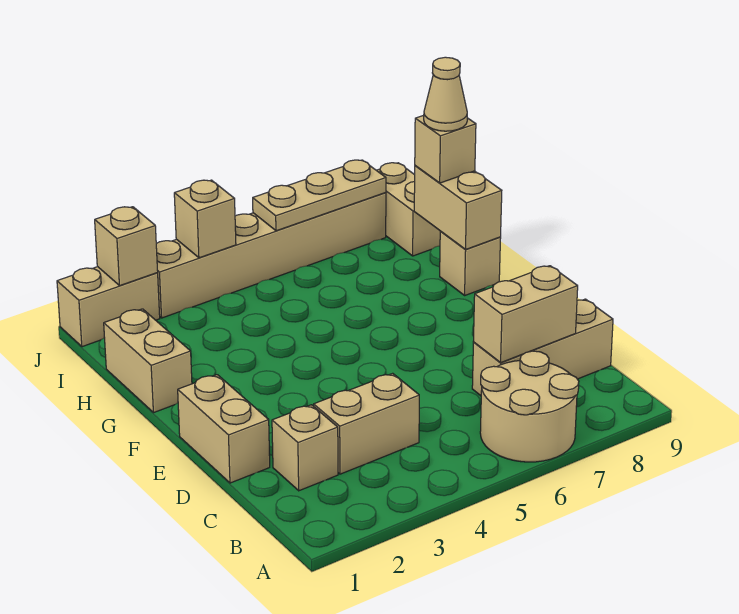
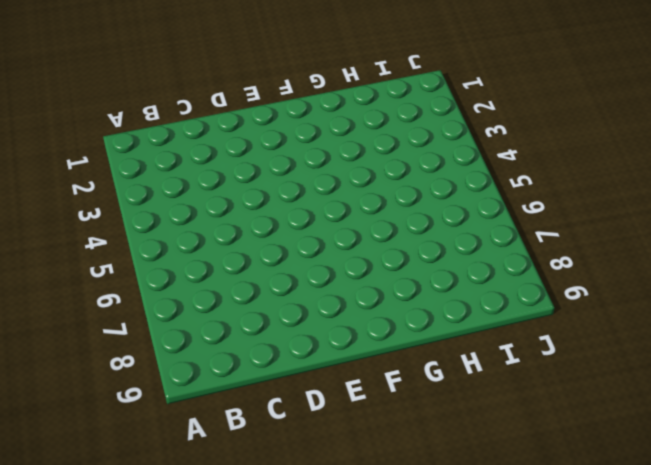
none -> tan 2x2 round brick [480,351,579,462]
none -> tan 1x1 brick [272,405,338,491]
none -> tan 1x2 brick [314,373,419,474]

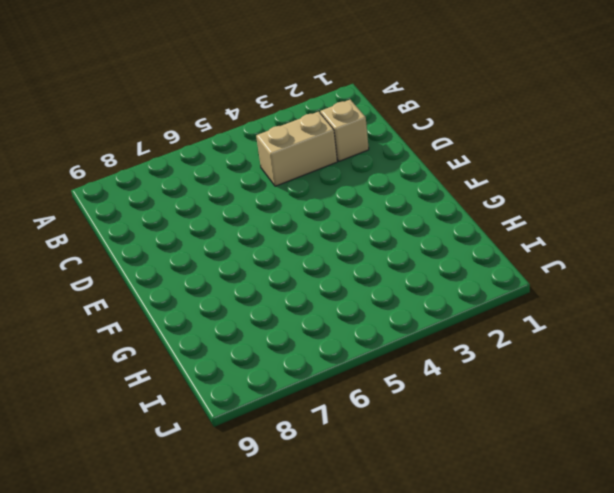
none -> tan 2x2 round brick [480,351,579,462]
none -> tan 1x3 brick [472,299,613,396]
none -> tan 1x2 brick [178,375,270,483]

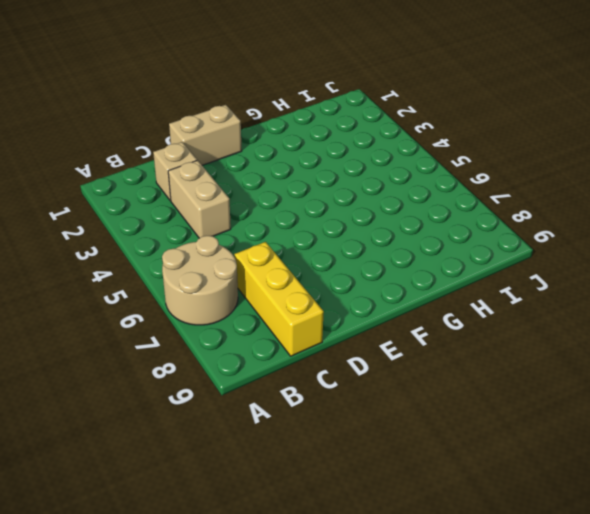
yellow 1x3 brick [234,242,324,356] -> tan 1x3 brick [472,299,613,396]
none -> tan 1x2 brick [104,309,192,413]
none -> tan 1x1 brick [440,232,501,295]
none -> tan 1x2 brick [377,163,441,256]

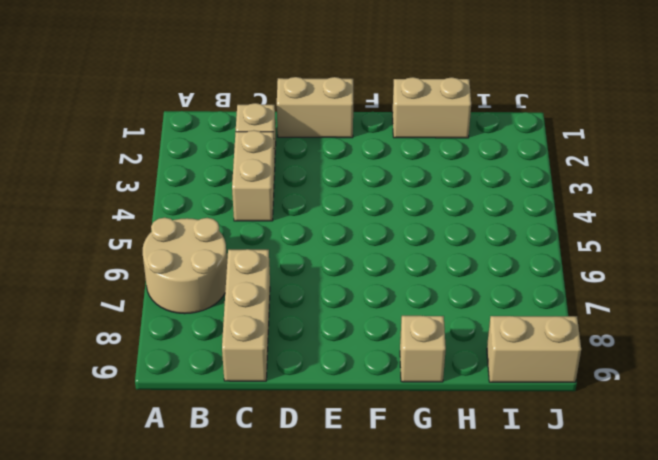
none -> tan 1x2 brick [57,267,160,347]
none -> tan 1x6 brick [156,193,386,318]
none -> tan 1x2 brick [473,266,578,362]

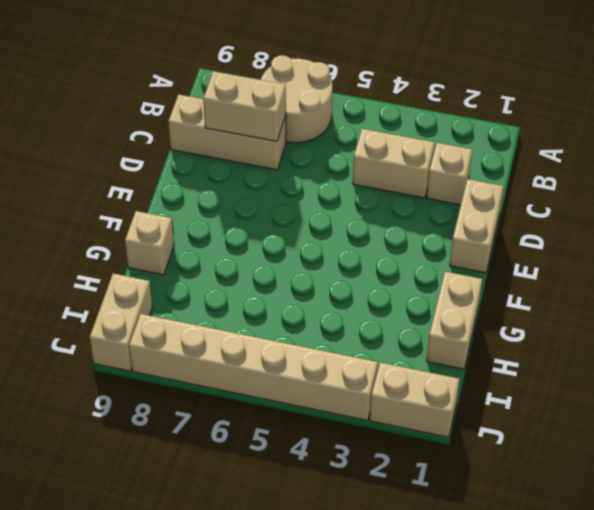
none -> tan 1x2 brick [414,166,502,250]
none -> tan 1x1 brick [95,207,158,286]
none -> tan 1x1 brick [174,180,236,258]

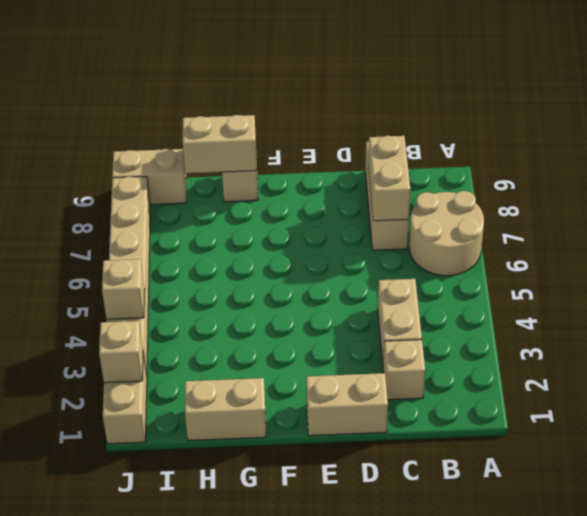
none -> tan 1x3 plate [253,160,386,231]
none -> tan 1x1 brick [415,115,476,183]
none -> tan 1x1 cone [424,57,467,131]

